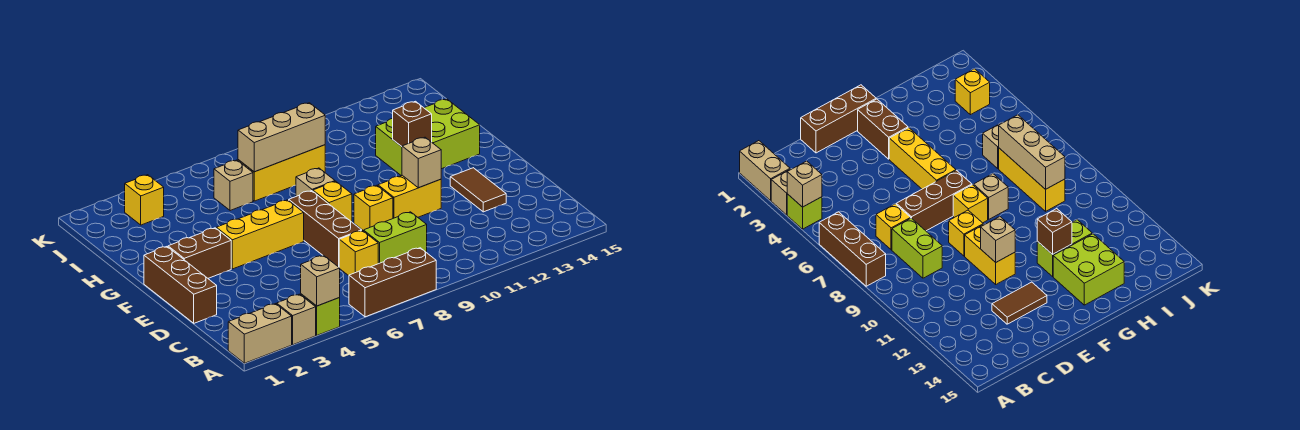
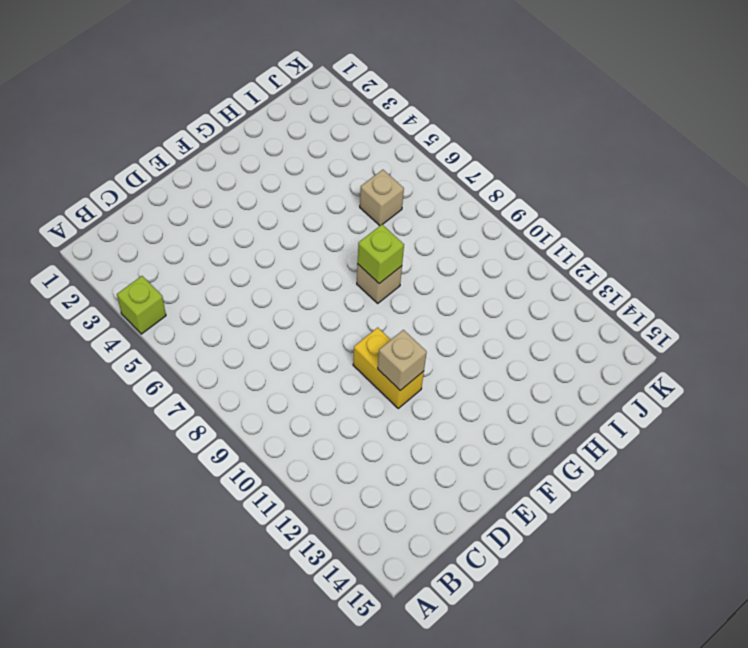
lime 1x1 brick [357,225,404,284] -> none
none -> tan 1x2 brick [228,304,292,363]
none -> tan 1x1 brick [277,294,316,345]
none -> brown 1x3 brick [349,248,436,317]

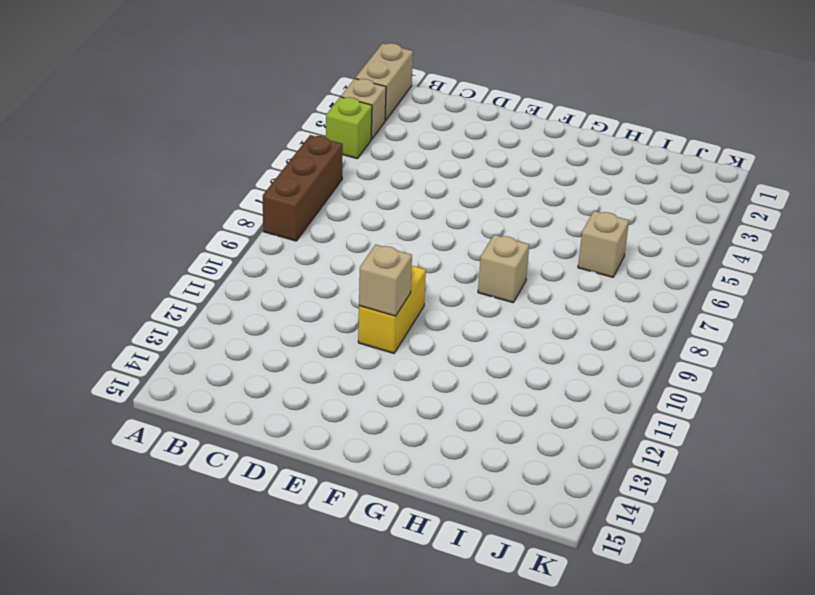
none -> yellow 1x1 brick [339,231,378,276]
none -> lime 1x2 brick [364,212,427,264]
none -> brown 1x3 brick [144,247,217,323]

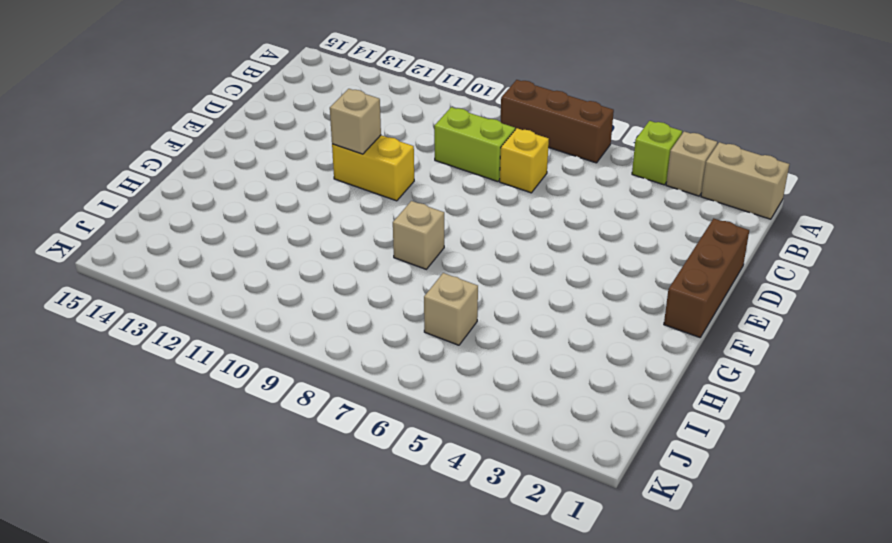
none -> brown 1x3 brick [289,191,362,267]
none -> brown 1x2 tile [450,168,506,212]
none -> yellow 1x1 brick [354,185,393,231]

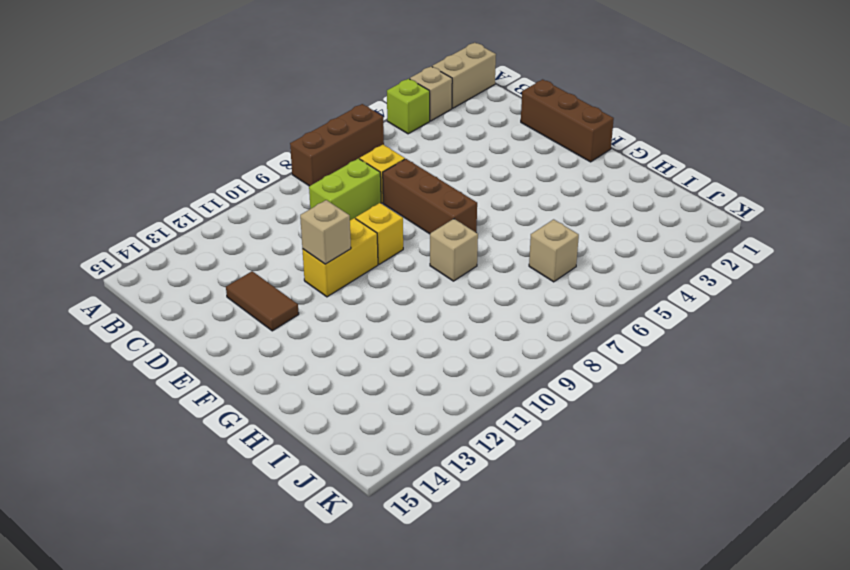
none -> brown 1x2 brick [168,228,231,278]
none -> yellow 1x3 brick [216,200,304,269]
none -> yellow 1x1 brick [313,181,352,222]

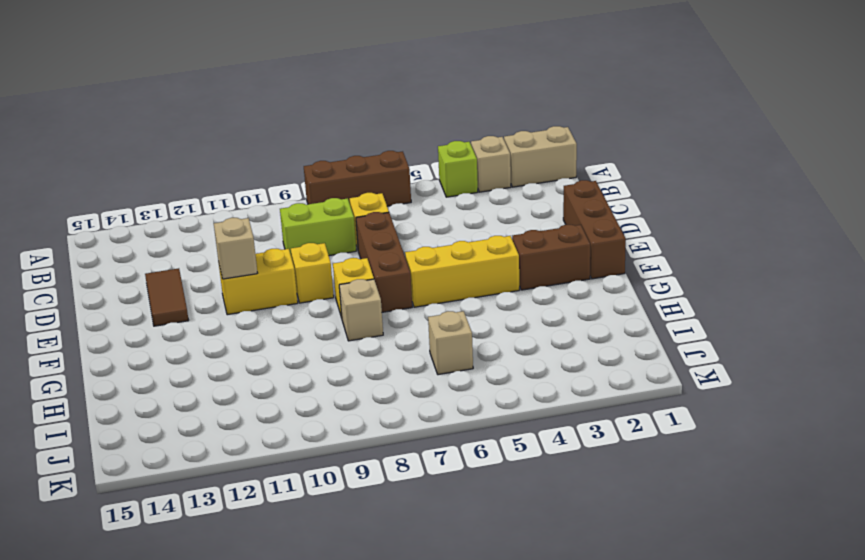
none -> lime 1x2 brick [376,119,402,176]
none -> lime 2x2 brick [425,99,480,169]
none -> yellow 1x3 brick [238,145,325,201]

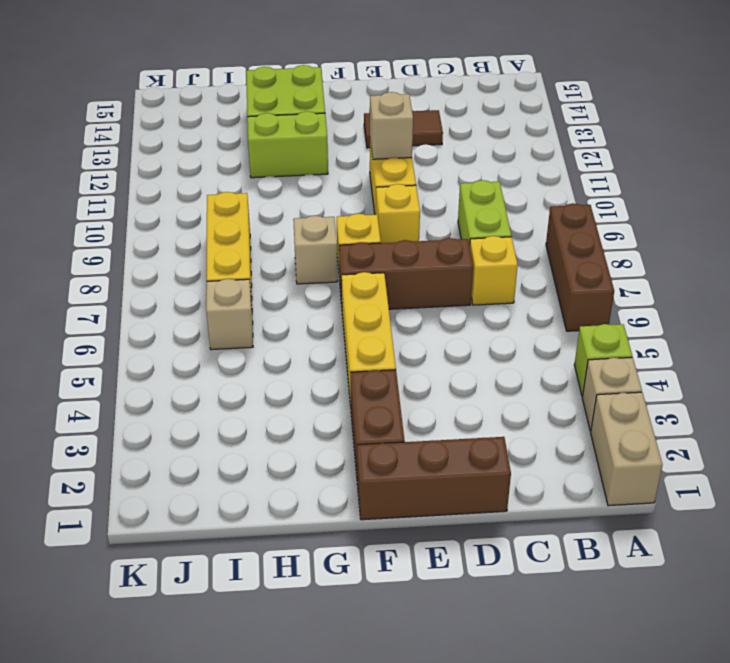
none -> yellow 1x1 brick [125,175,164,225]
none -> tan 1x1 brick [301,255,340,306]
none -> brown 1x1 brick [393,101,432,146]

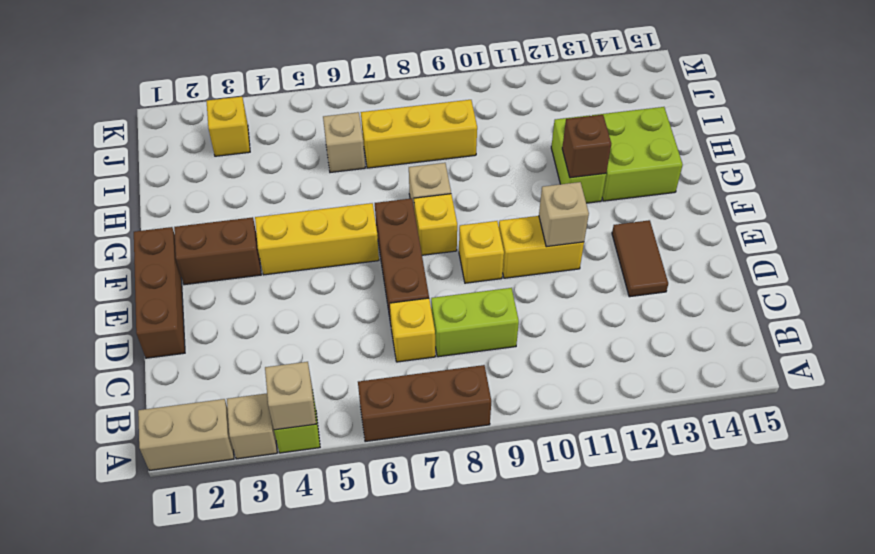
none -> tan 1x3 brick [238,103,325,172]

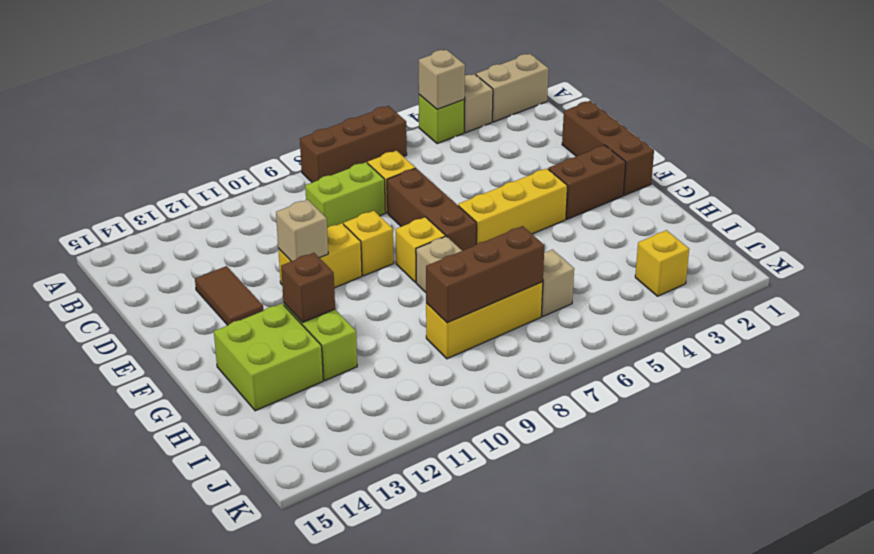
brown 1x3 brick [426,226,544,323] -> tan 1x3 brick [238,103,325,172]

